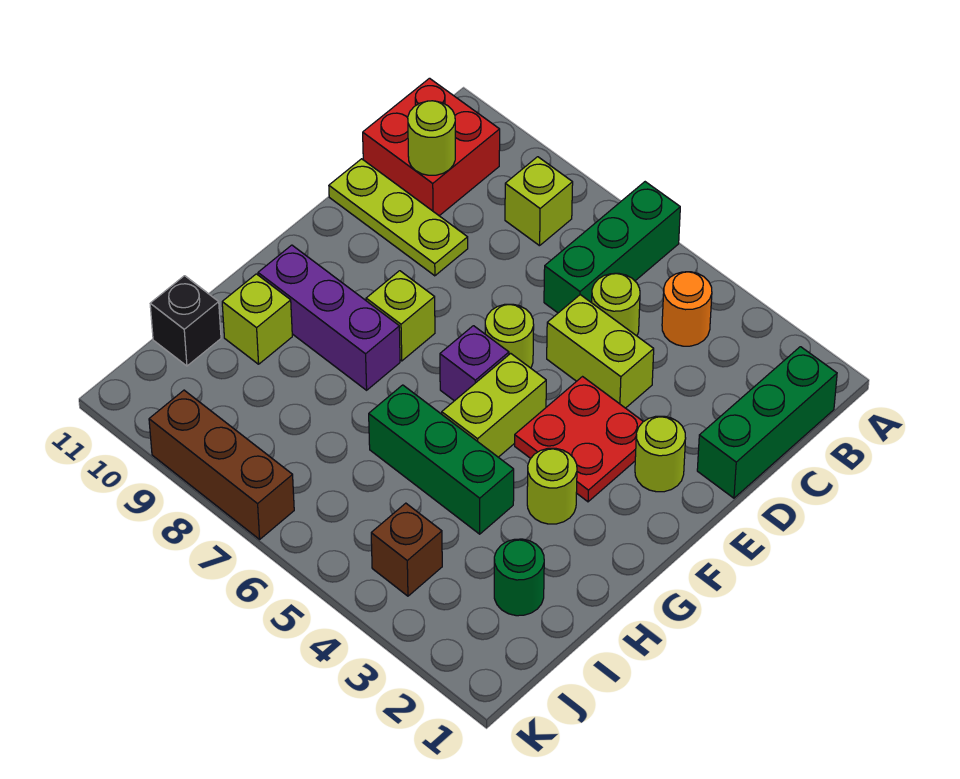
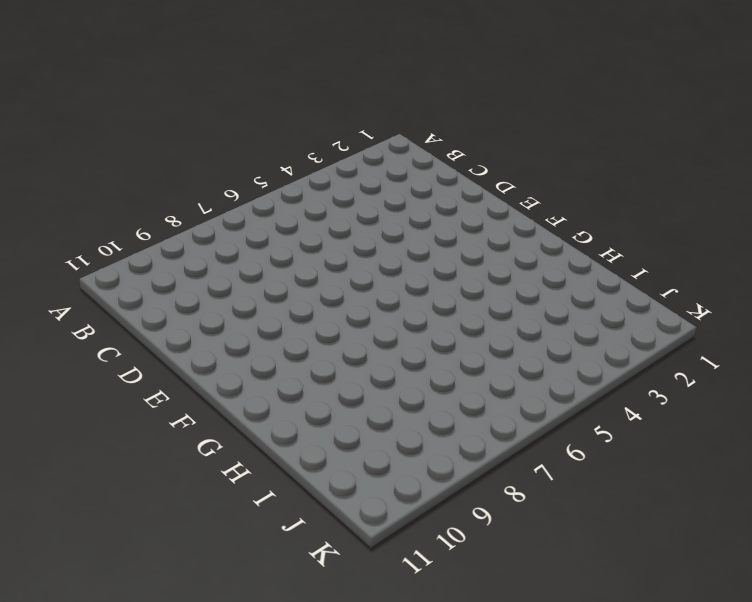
none -> green 1x3 brick [544,182,680,313]
none -> green 1x3 brick [697,347,837,498]
none -> orange 1x1 round brick [662,272,712,346]

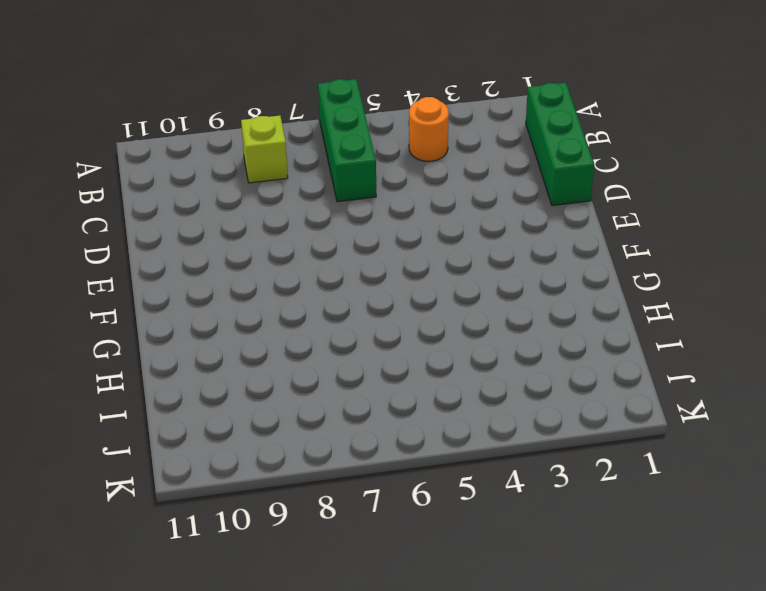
none -> red 2x2 brick [363,78,500,216]
none -> lime 1x1 round brick [592,273,640,336]
none -> lime 1x2 brick [547,295,654,408]

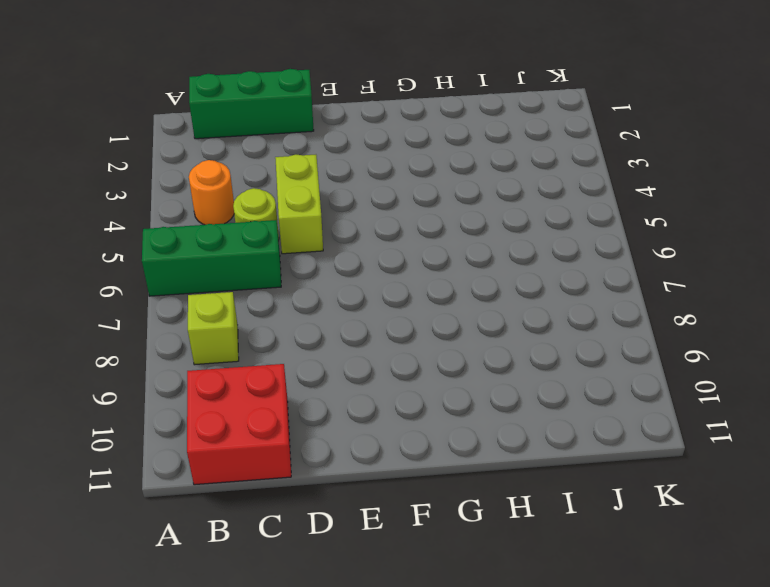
none -> lime 1x3 plate [329,159,468,276]
none -> lime 1x1 round brick [635,416,686,492]
none -> red 2x2 plate [515,377,643,502]

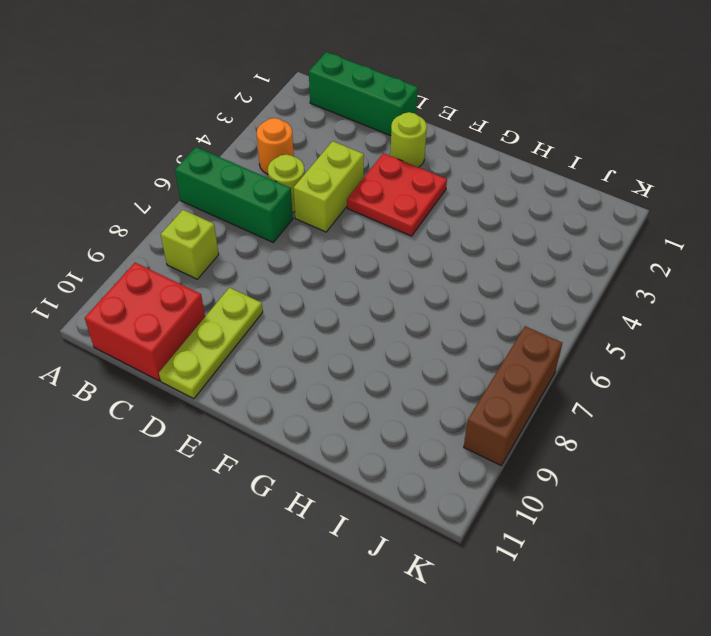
none -> lime 1x1 round brick [485,304,534,368]
none -> lime 1x2 brick [442,353,546,457]
none -> purple 1x1 brick [440,326,509,401]

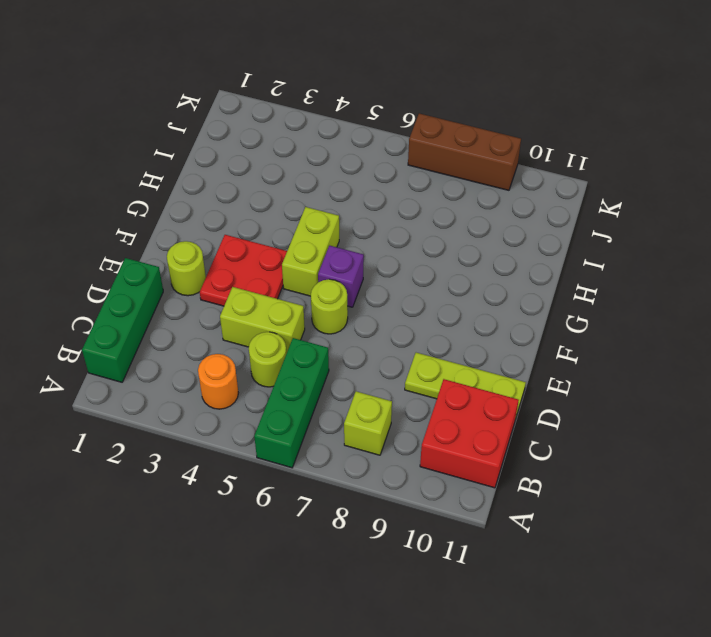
none -> lime 1x1 brick [366,271,435,361]
none -> lime 1x1 round brick [527,448,577,524]
none -> purple 1x3 brick [258,245,400,390]

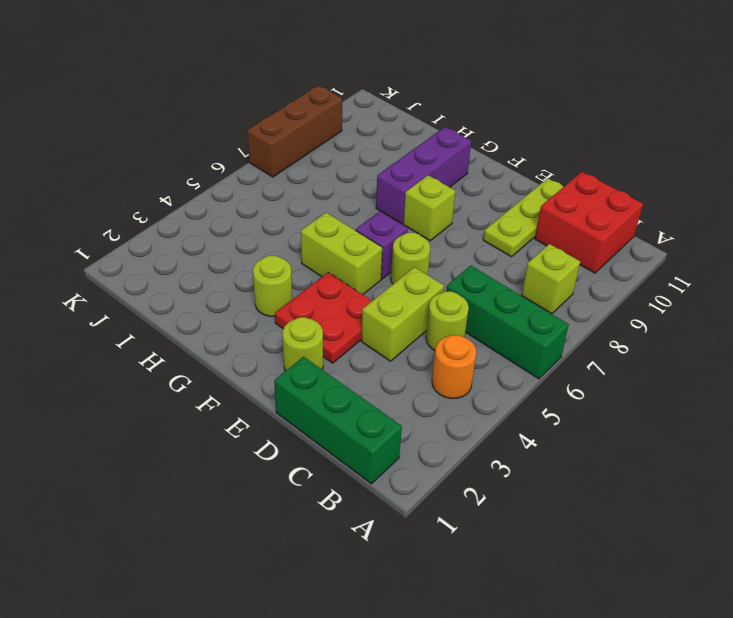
none -> green 1x3 brick [369,385,514,534]
none -> lime 1x1 brick [222,274,292,364]
none -> green 1x1 round brick [494,539,544,616]

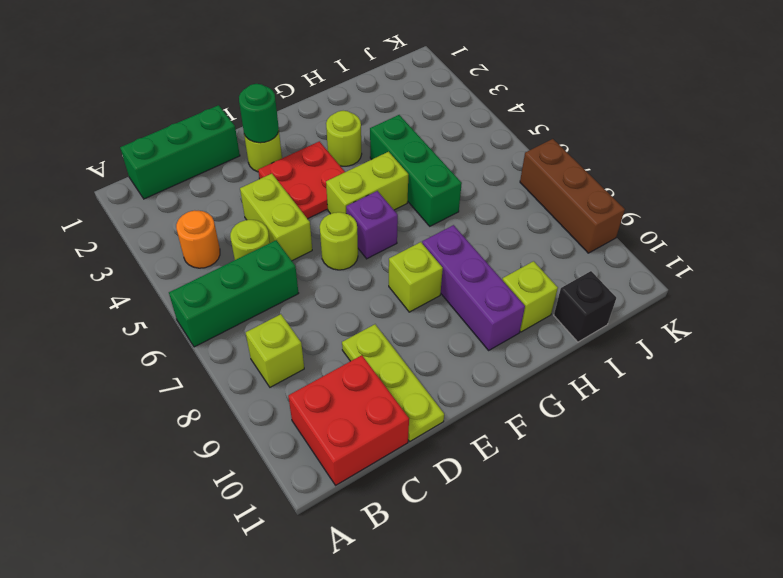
green 1x1 round brick [239,84,279,143] -> green 1x1 round brick moved to [494,539,544,616]
none -> brown 1x1 brick [371,503,442,596]
none -> lime 1x1 round brick [408,101,455,175]

